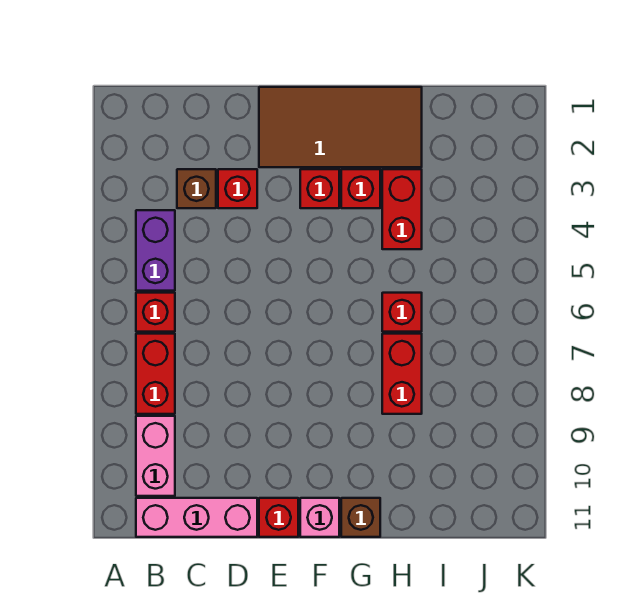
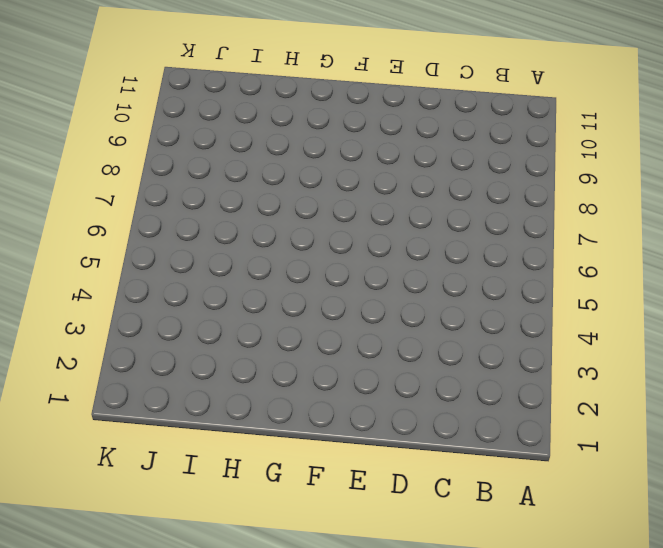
none -> purple 1x2 brick [136,210,175,291]
none -> red 1x1 brick [136,293,175,332]
none -> red 1x2 brick [136,334,175,414]

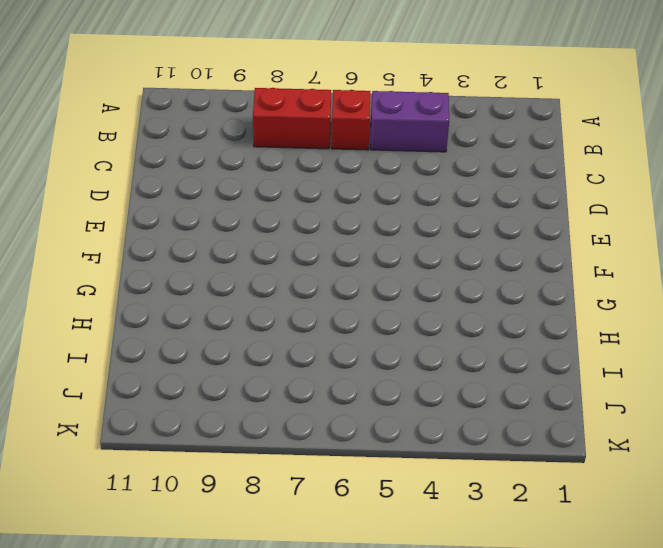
none -> pink 1x2 brick [136,416,175,496]
none -> pink 1x3 brick [136,498,257,537]
none -> brown 1x1 brick [177,169,216,208]

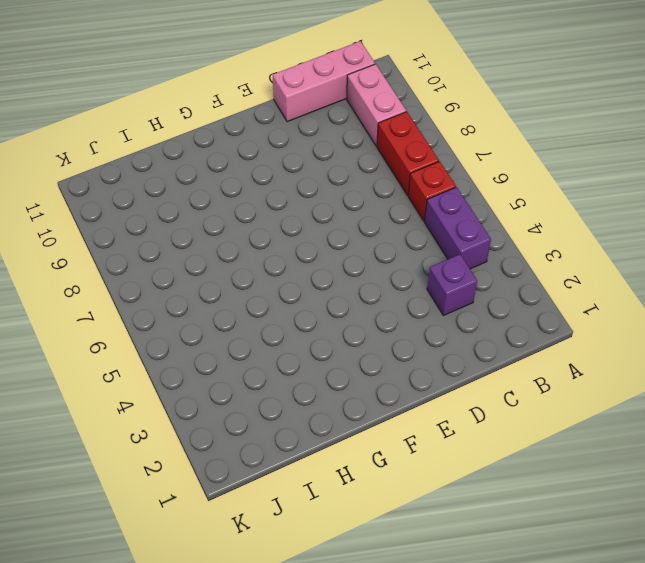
purple 1x1 brick [427,254,477,316] -> brown 1x1 brick [177,169,216,208]
none -> red 1x1 brick [218,169,257,208]
none -> brown 2x4 tile [259,87,422,167]
none -> red 1x1 brick [259,498,298,537]

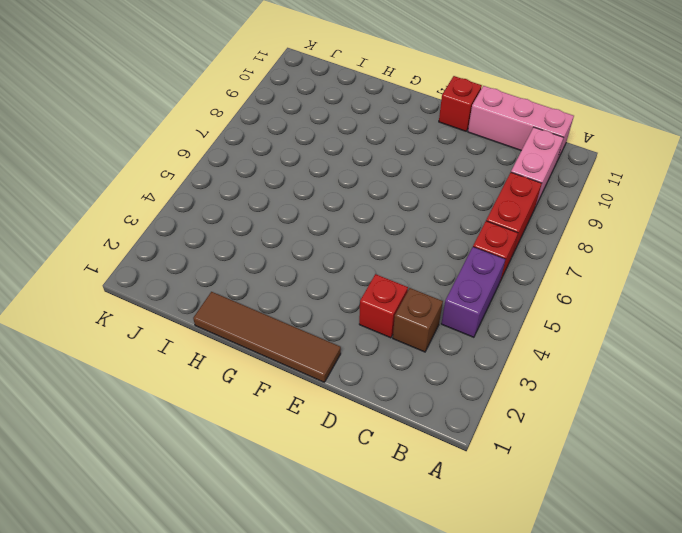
brown 1x4 tile [193,292,341,382] -> brown 2x4 tile [259,87,422,167]
none -> red 1x1 brick [300,169,339,208]
none -> pink 1x1 brick [300,498,339,537]
none -> red 1x1 brick [341,169,380,208]

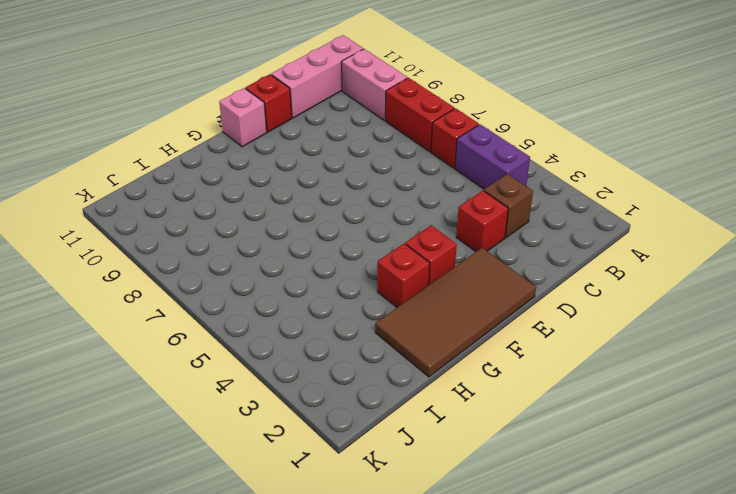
none -> brown 1x1 brick [341,498,380,537]
none -> red 1x2 brick [382,169,422,249]
none -> red 1x1 brick [382,293,422,332]

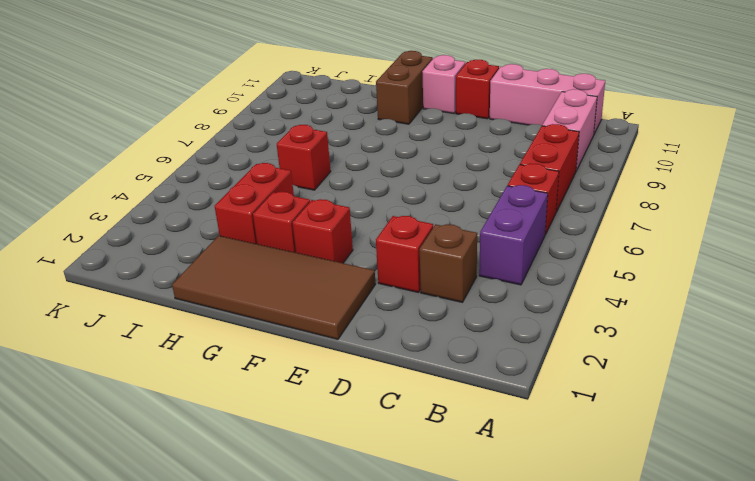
brown 1x2 brick [376,51,433,124] -> brown 1x1 brick [341,498,380,537]
none -> red 1x2 brick [382,334,422,414]

